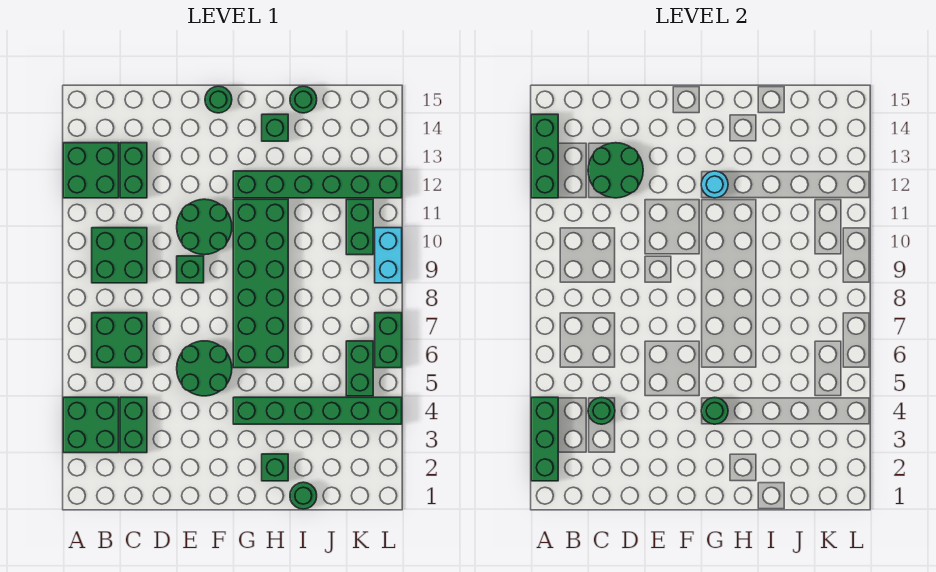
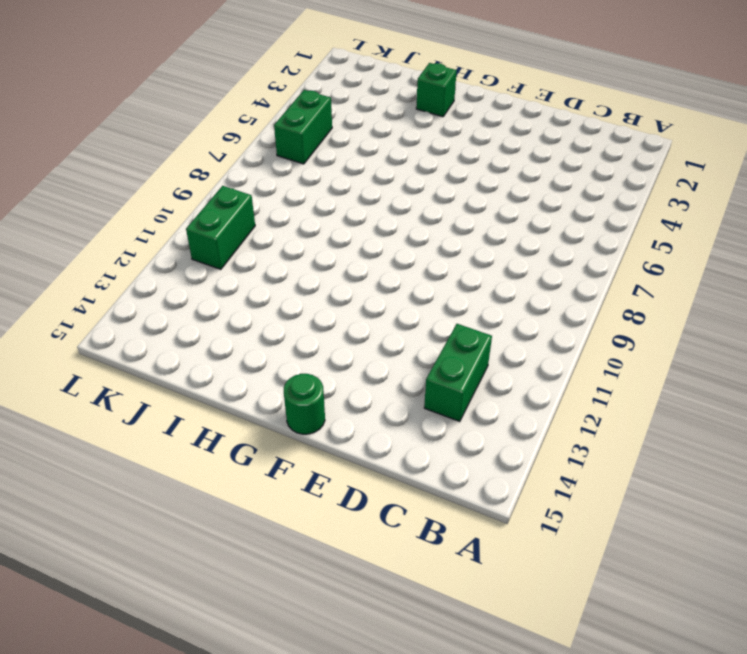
none -> green 2x2 brick [63,397,119,453]
none -> green 2x2 brick [63,143,119,198]
none -> green 2x2 brick [92,313,147,368]

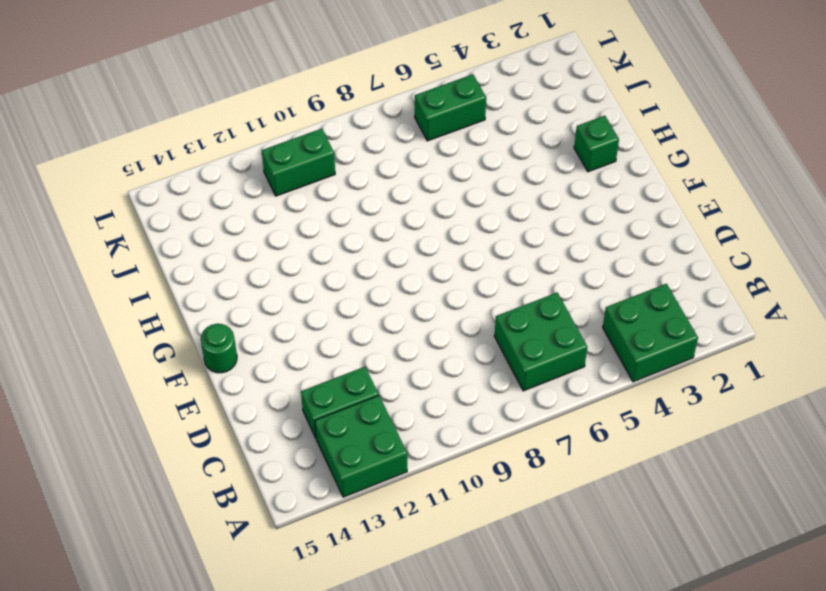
none -> green 2x2 brick [92,228,147,283]
none -> green 1x2 brick [120,397,147,453]
none -> green 2x2 round brick [177,341,232,396]

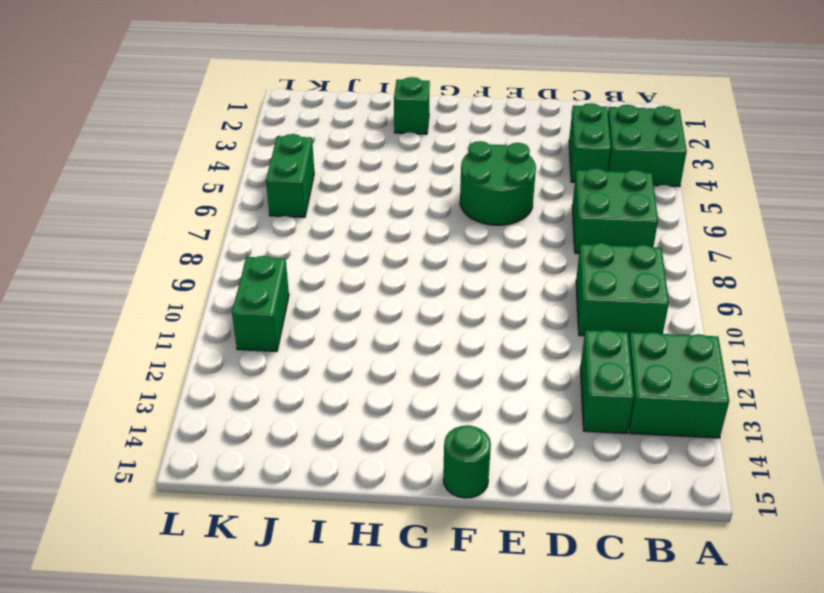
none -> green 1x1 brick [177,256,204,283]
none -> green 2x2 round brick [177,199,232,255]
none -> green 1x6 brick [233,397,402,424]

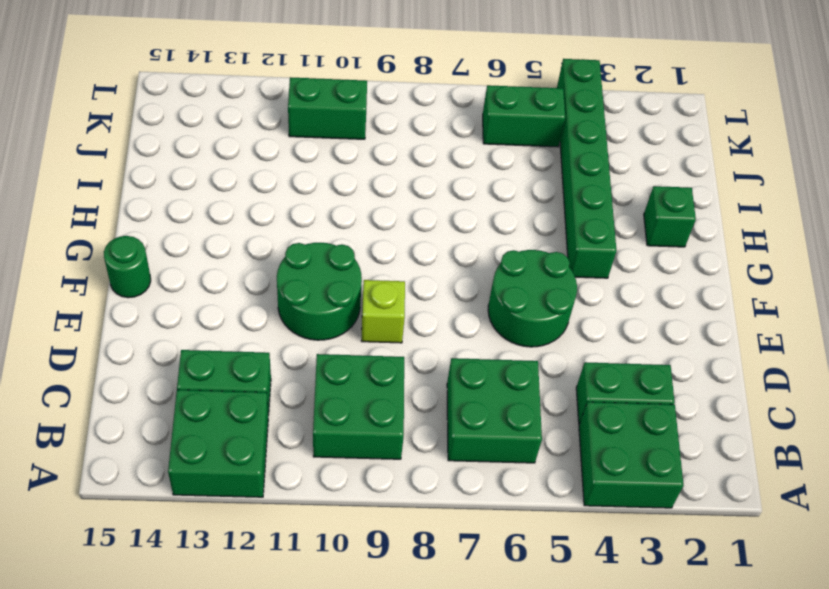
lime 1x1 brick [362,280,405,343] -> green 1x1 brick [177,256,204,283]
none -> green 2x6 brick [233,199,288,368]
none -> green 1x6 brick [233,171,402,198]
none -> green 1x1 brick [262,114,288,141]

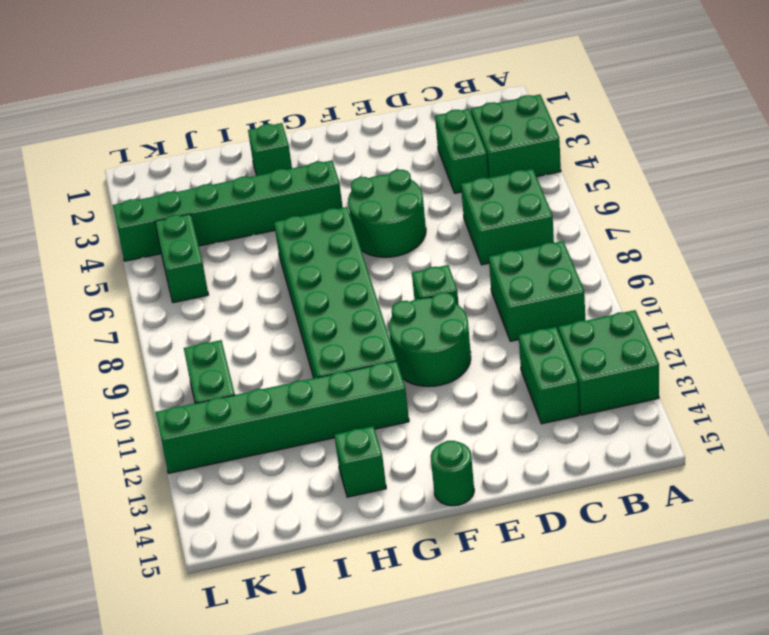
none -> green 1x1 round brick [290,482,317,509]
none -> green 1x1 round brick [290,86,317,113]
none -> green 1x2 brick [375,313,402,368]

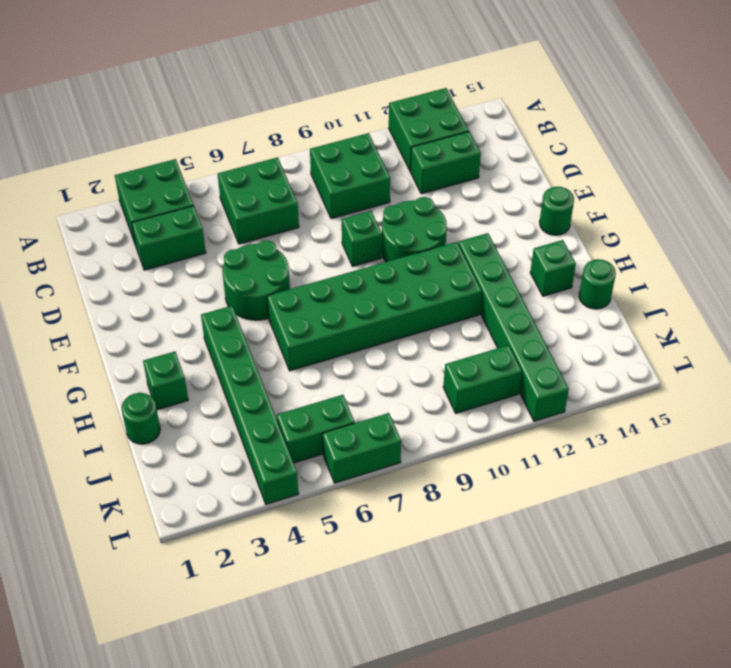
none -> cyan 1x2 brick [375,228,402,283]
none -> green 1x3 brick [531,397,558,481]
none -> green 1x3 brick [531,114,558,198]

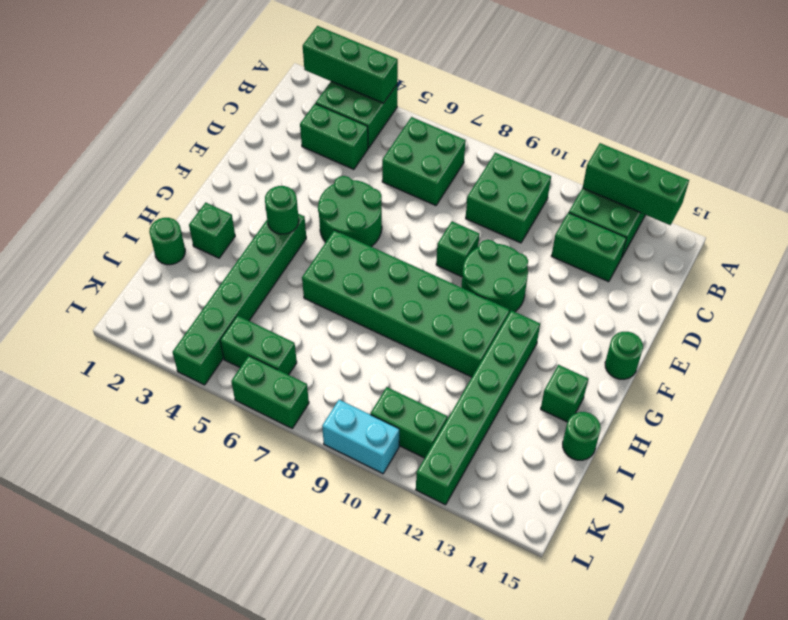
none -> green 1x1 round brick [588,397,615,424]
none -> green 2x2 round brick [588,143,643,198]
none -> cyan 1x1 round brick [701,171,728,198]

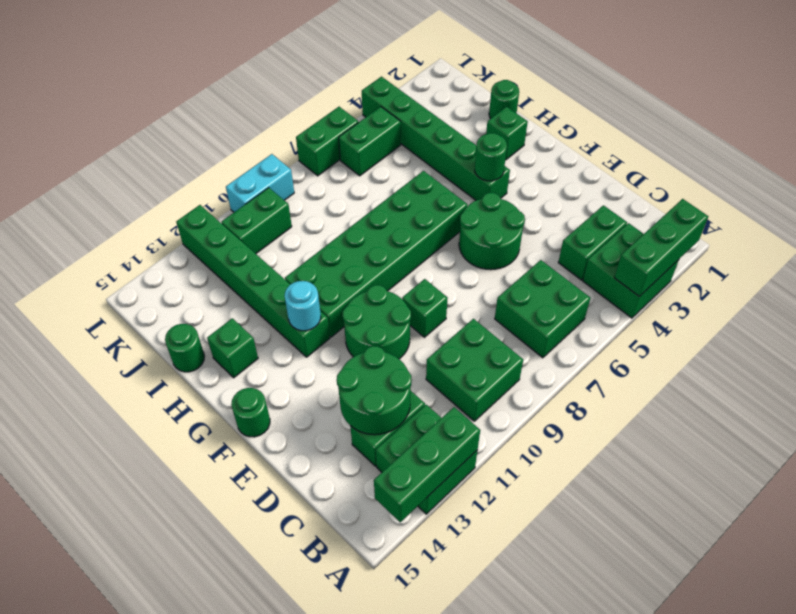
none -> green 1x1 round brick [588,397,615,424]

